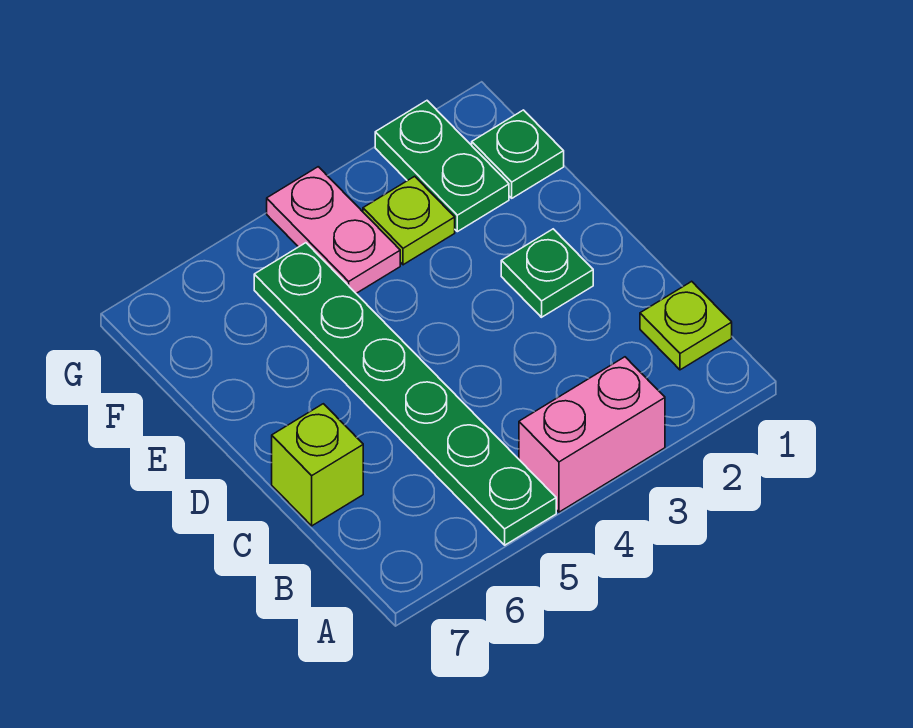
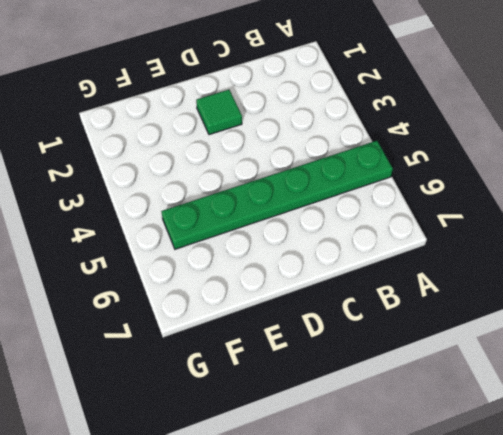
green 1x1 tile [196,90,242,135] -> green 1x1 plate [501,229,593,317]
none -> pink 1x2 brick [519,357,665,512]
none -> lime 1x1 plate [640,281,732,370]

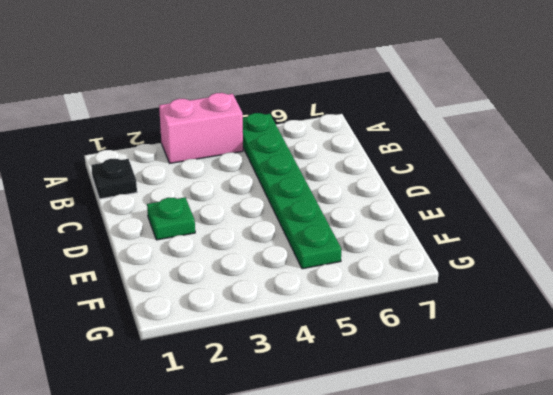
black 1x1 plate [91,159,137,199] -> lime 1x1 plate [640,281,732,370]
none -> lime 1x1 brick [272,404,363,526]
none -> green 1x1 plate [472,110,564,198]

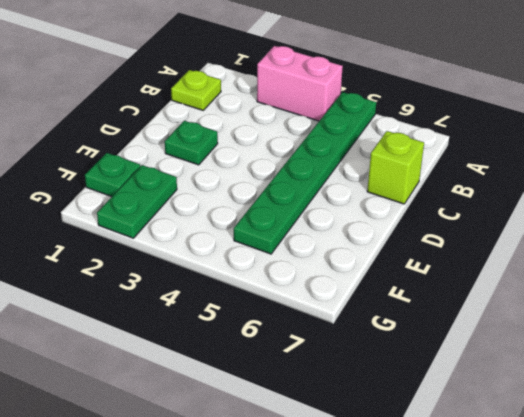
none -> lime 1x1 plate [363,176,455,265]
none -> pink 1x2 plate [267,167,400,293]

